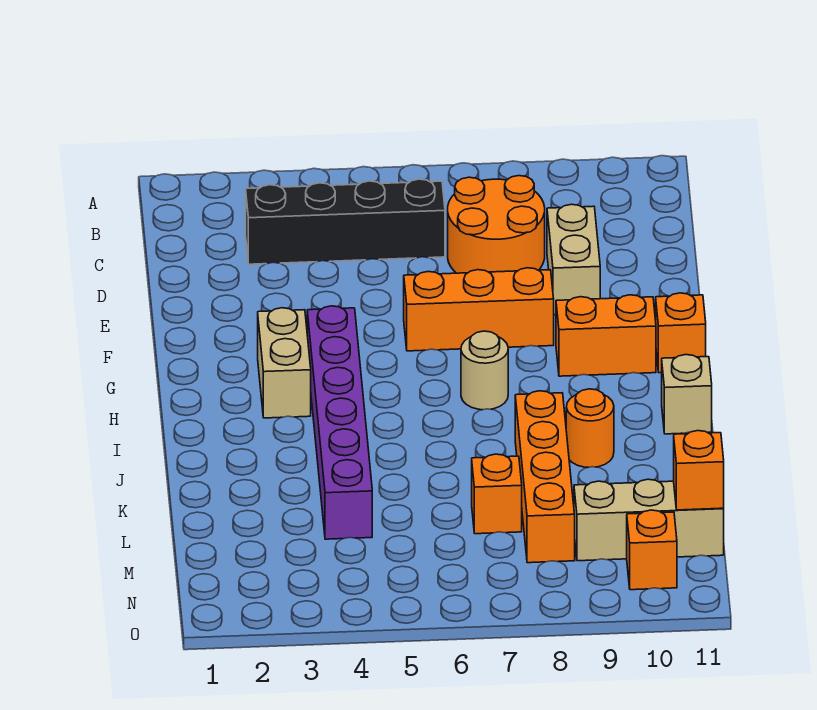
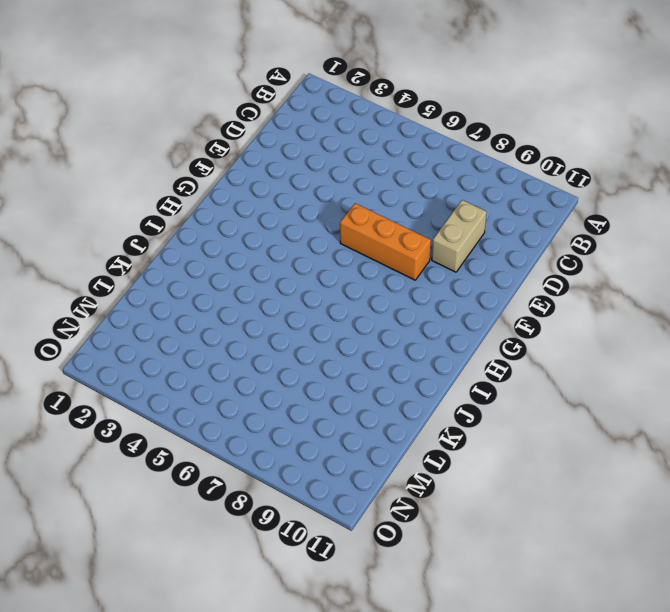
none -> black 1x4 brick [246,179,445,264]
none -> orange 2x2 round brick [448,176,545,273]
none -> tan 1x2 brick [258,308,311,418]

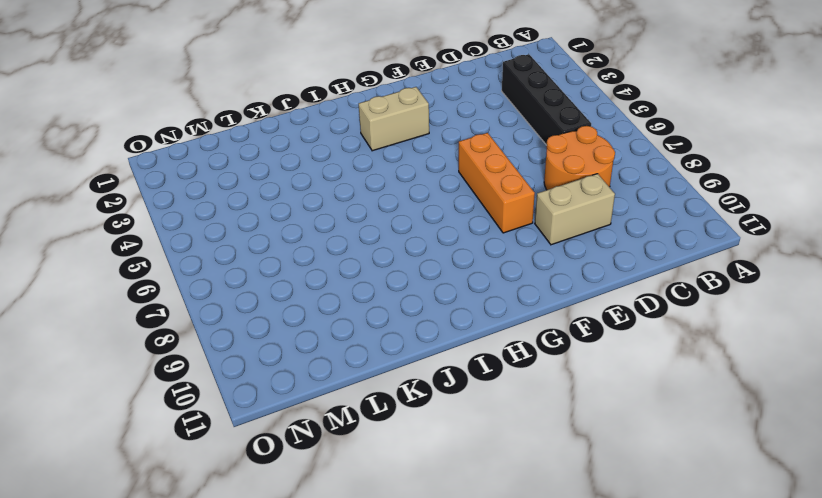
none -> purple 1x6 brick [307,306,372,539]
none -> orange 1x2 brick [556,295,656,376]
none -> orange 1x1 brick [656,293,706,373]

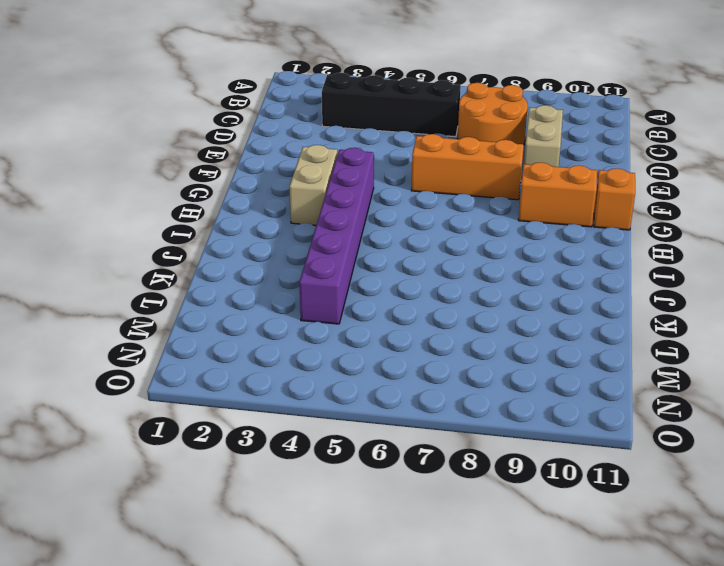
none -> tan 1x1 round brick [461,331,508,410]
none -> tan 1x1 brick [662,355,712,434]
none -> orange 1x4 brick [515,391,575,563]

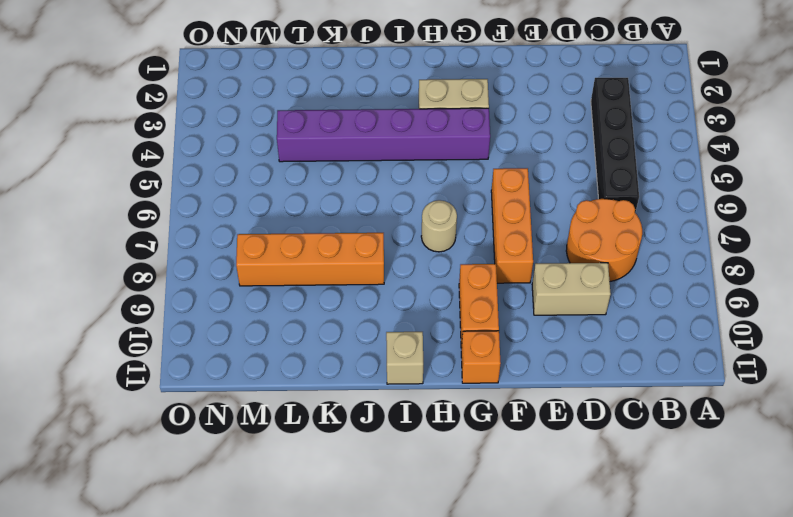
none -> orange 1x1 round brick [566,389,614,467]
none -> orange 1x1 brick [472,454,522,534]
none -> tan 1x3 brick [574,479,724,561]

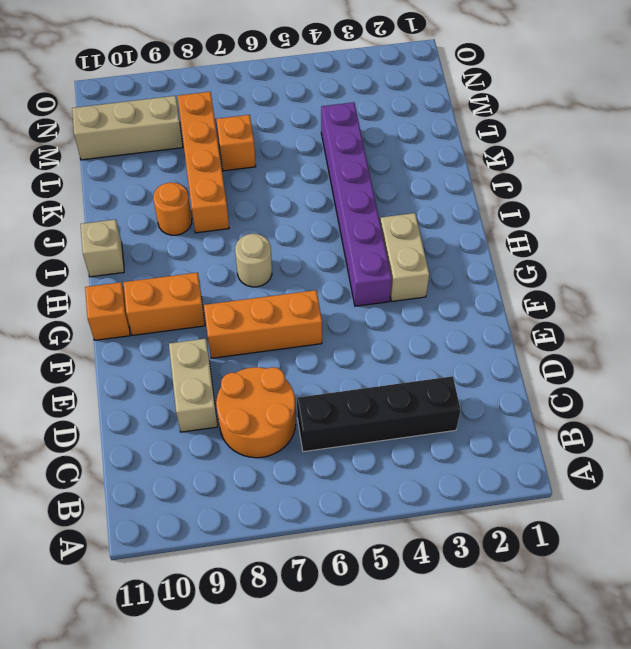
none -> orange 1x1 brick [627,510,677,590]
none -> orange 1x1 brick [674,431,724,510]

